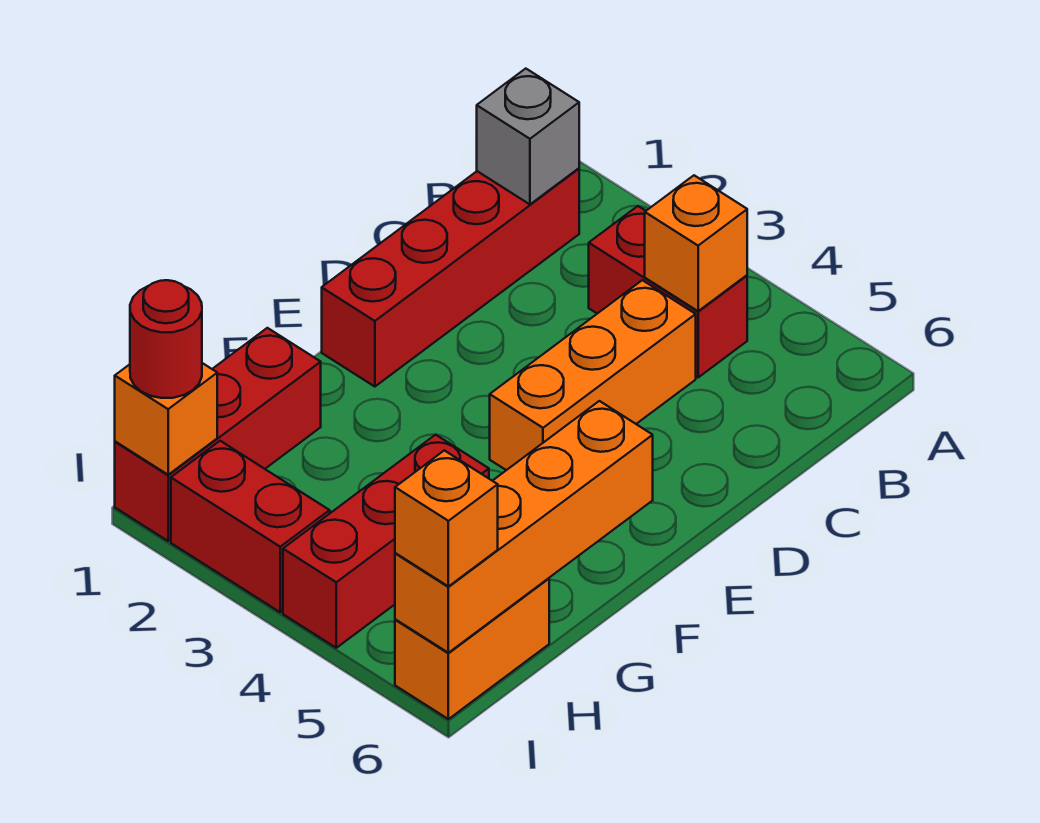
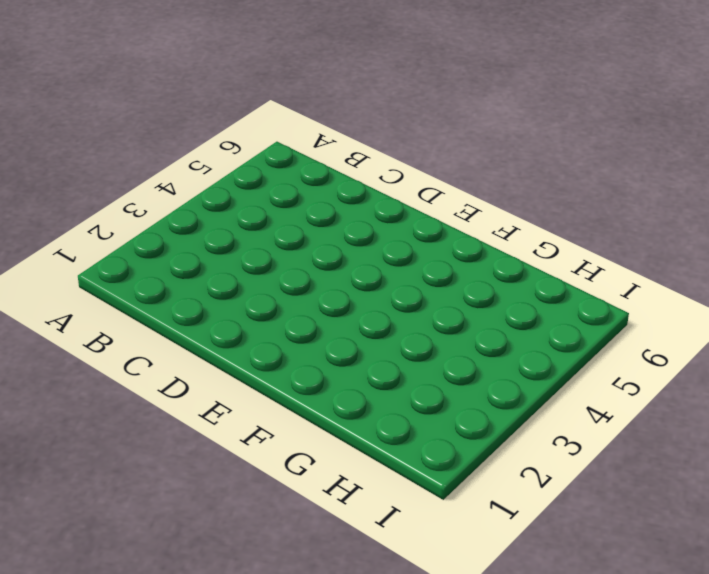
none -> red 1x4 brick [322,168,579,387]
none -> red 1x2 brick [589,206,747,377]
none -> orange 1x3 brick [490,280,696,470]

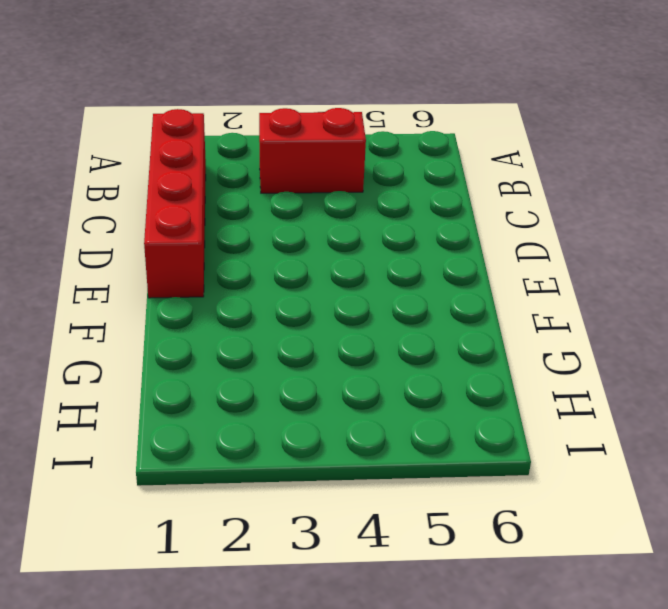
none -> orange 1x3 brick [490,280,696,470]
none -> red 1x3 brick [115,328,321,541]
none -> red 1x3 brick [283,435,489,648]

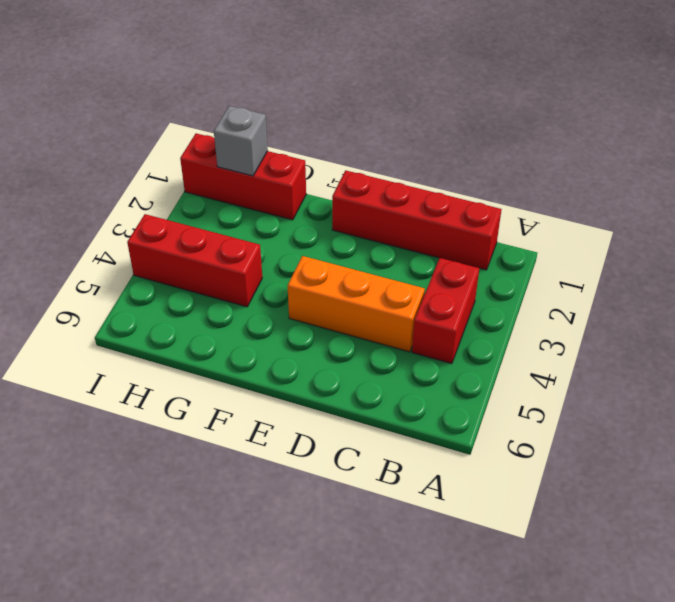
grey 1x1 brick [214,106,268,176] -> grey 1x1 brick moved to [477,69,579,204]
none -> orange 1x2 brick [395,578,549,719]
none -> red 1x2 brick [171,441,330,612]
none -> orange 1x1 brick [645,175,747,311]

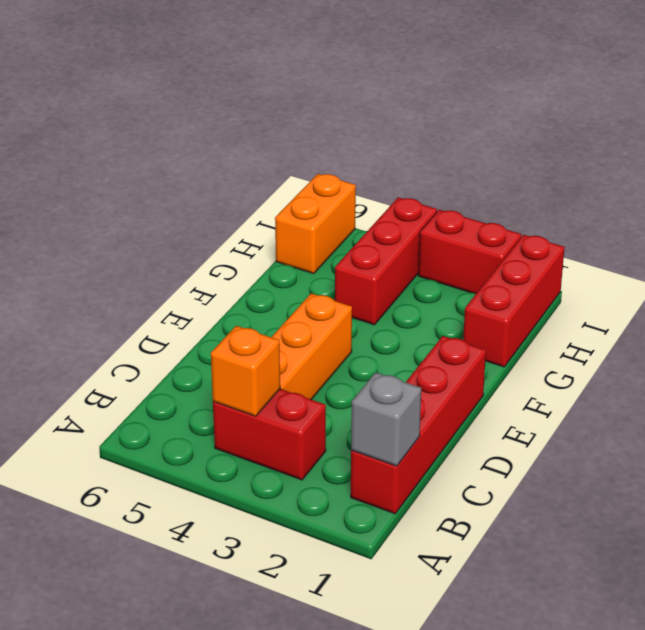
none -> orange 1x4 brick [395,401,653,653]
none -> orange 1x1 brick [115,363,217,475]
none -> red 1x1 round brick [130,280,202,398]

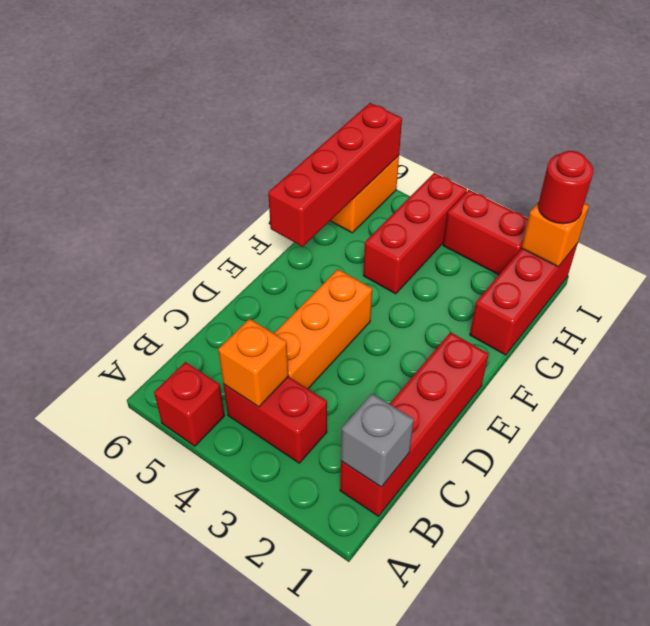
red 1x1 brick [154,362,225,446] -> none
red 1x4 brick [268,103,402,247] -> orange 1x4 brick [395,401,653,653]
none -> orange 1x1 brick [395,450,498,586]

